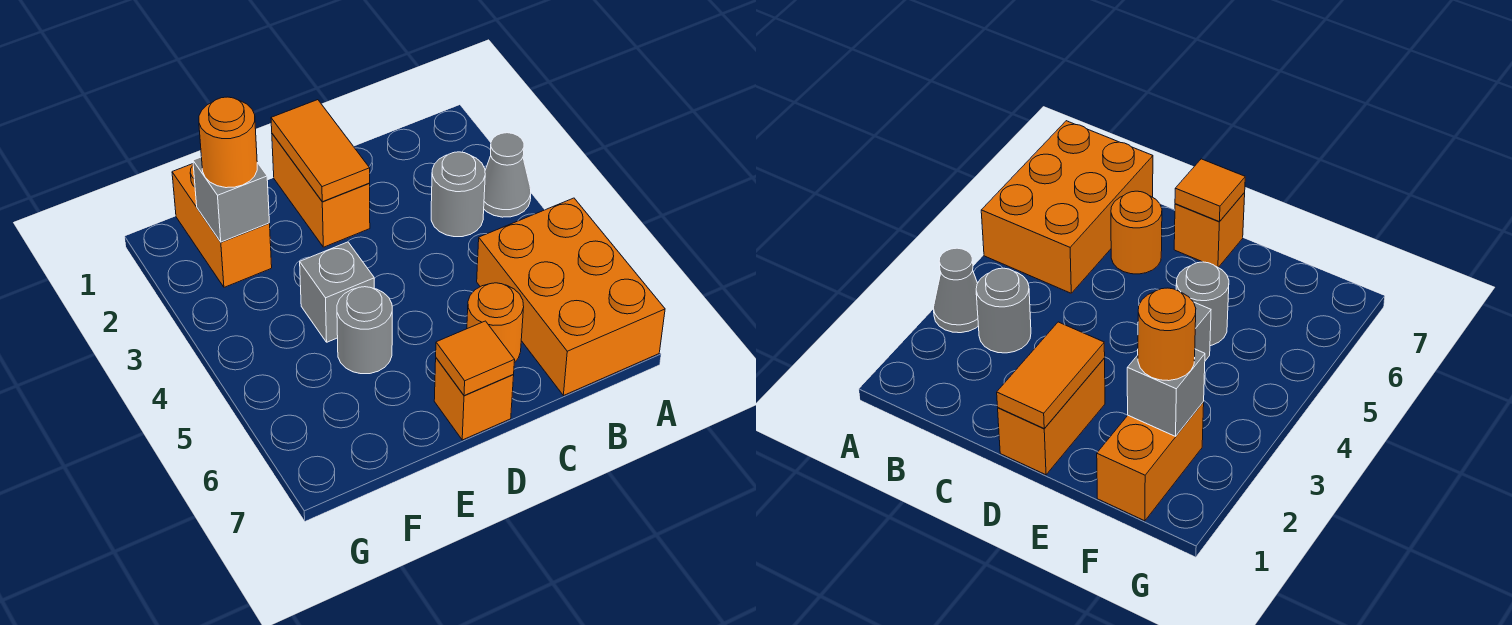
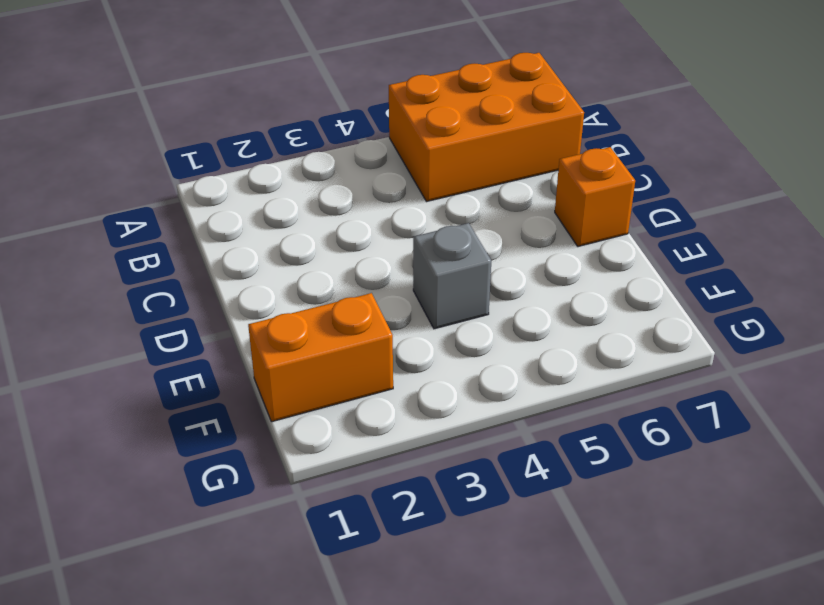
none -> grey 1x1 cone [484,133,531,217]
none -> grey 1x1 round brick [431,152,485,237]
none -> orange 1x1 round brick [467,283,524,363]

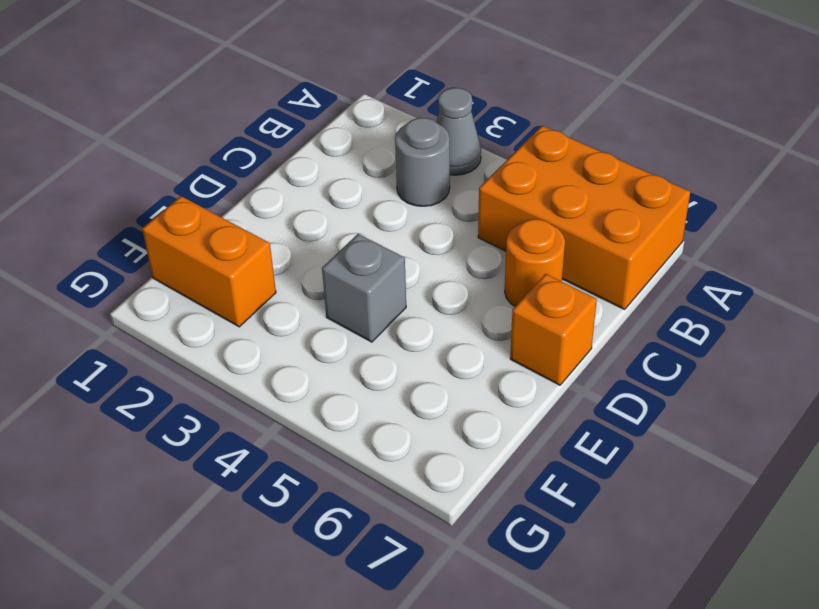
none -> orange 1x2 brick [272,134,370,247]
none -> grey 1x1 round brick [337,287,392,374]
none -> orange 1x2 tile [271,100,370,202]

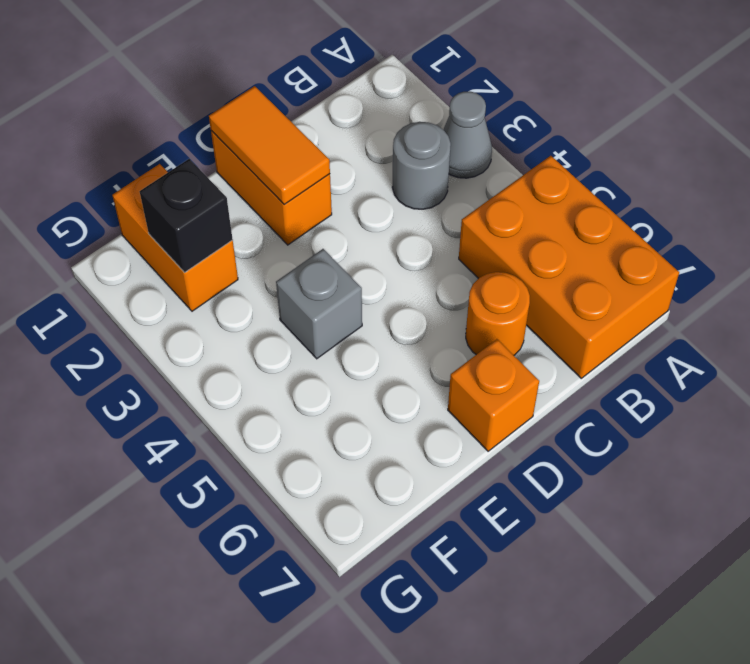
black 1x1 brick [140,159,233,273] -> grey 1x1 brick [193,157,269,242]
none -> grey 1x1 round brick [337,287,392,374]
none -> orange 1x1 tile [436,321,515,396]
none -> orange 1x1 round brick [199,97,257,188]

